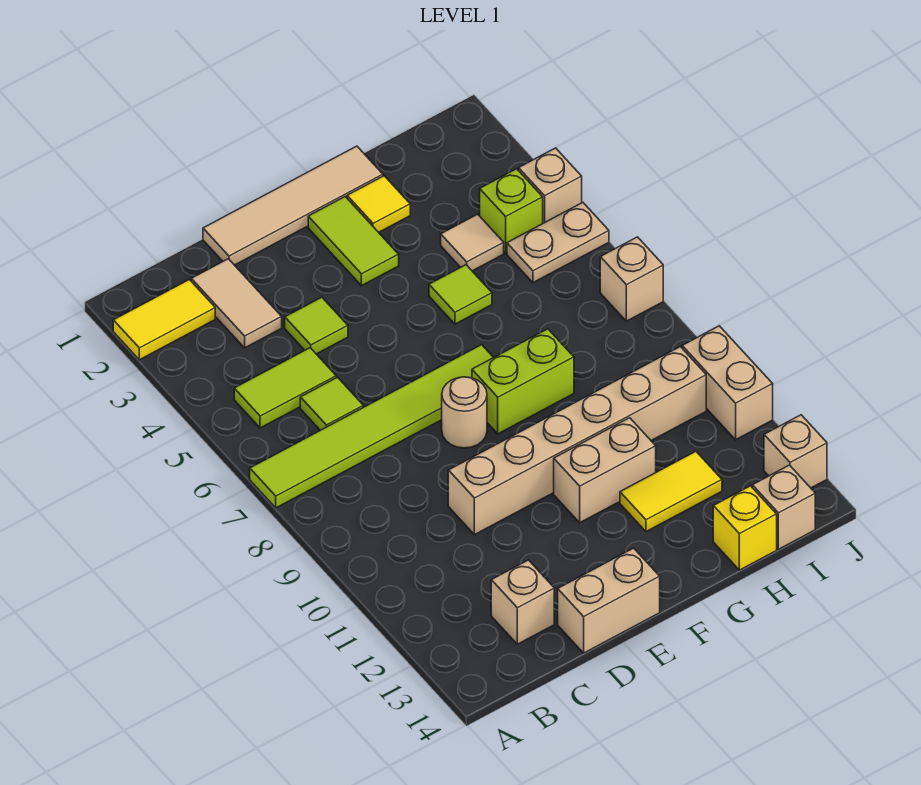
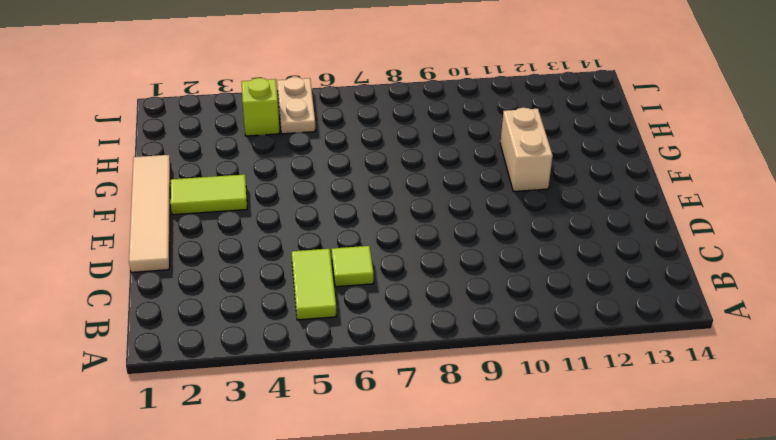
none -> yellow 1x2 tile [113,279,215,360]
none -> lime 1x6 tile [250,345,494,508]
none -> tan 1x2 tile [191,259,282,348]

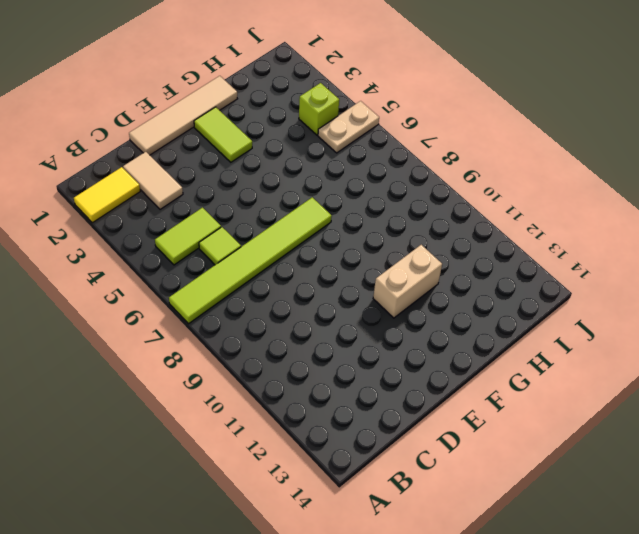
none -> tan 1x1 brick [491,560,554,644]
none -> lime 1x1 tile [285,297,348,354]
none -> tan 1x6 brick [448,347,706,535]

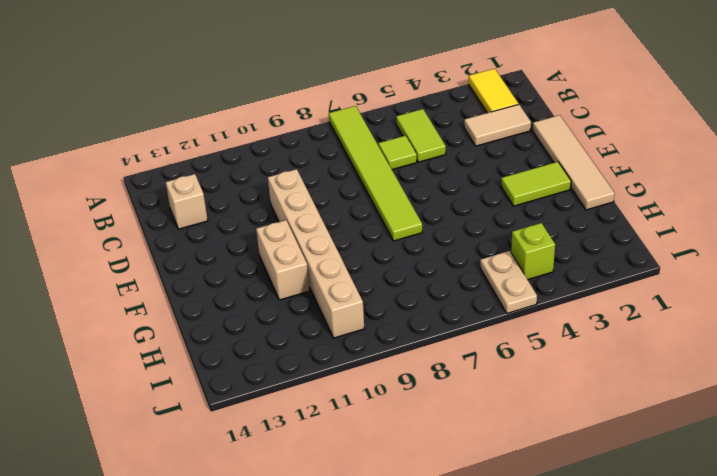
none -> lime 1x1 tile [285,297,348,354]
none -> tan 1x2 brick [558,548,660,653]
none -> tan 1x1 round brick [442,377,487,448]

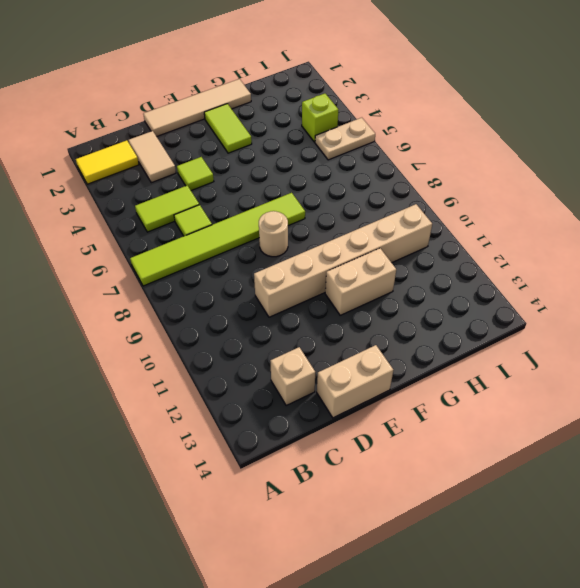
none -> lime 1x2 brick [472,329,574,434]
none -> yellow 1x1 tile [347,176,410,232]
none -> lime 1x1 tile [429,265,492,324]

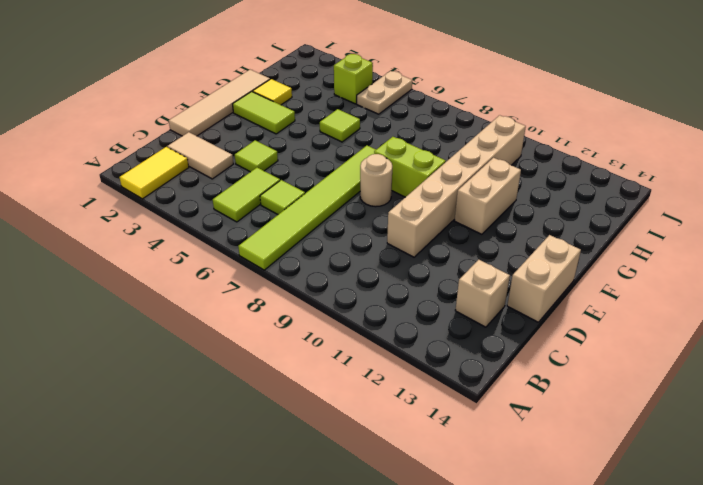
lime 1x2 brick [374,137,446,197] -> lime 1x2 brick turned to [472,329,574,434]
none -> yellow 1x2 tile [620,451,722,532]
none -> tan 1x1 tile [441,214,504,271]
none -> yellow 1x1 brick [713,486,777,570]

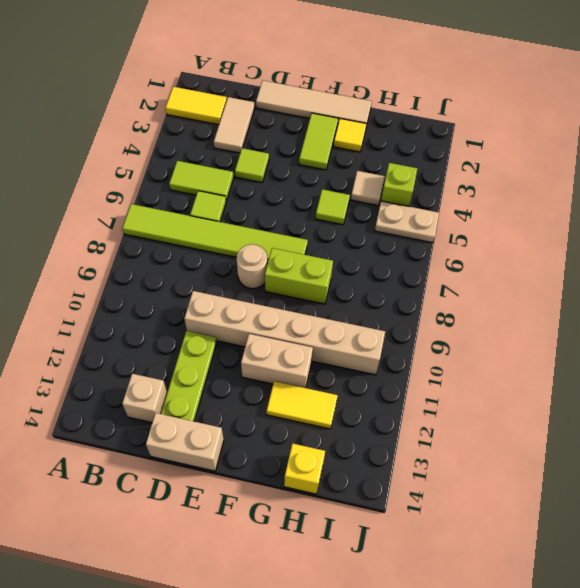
lime 1x3 plate [161,331,217,421] -> none
none -> tan 1x1 brick [752,465,815,549]
none -> tan 1x1 brick [519,148,582,223]
none -> tan 1x1 brick [600,237,663,321]

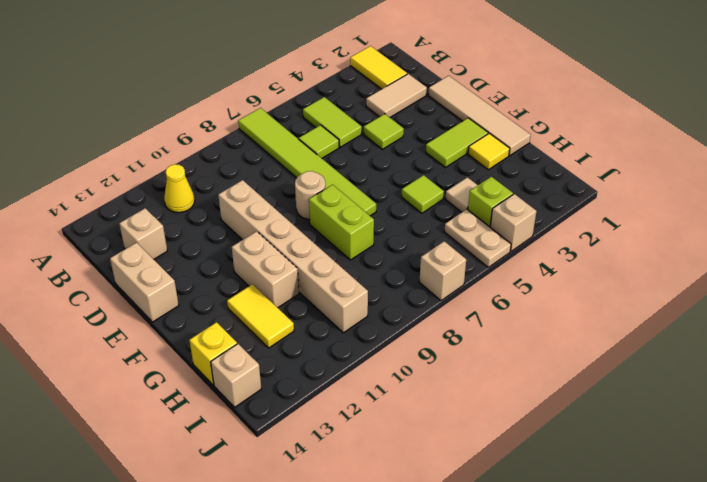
yellow 1x1 cone [164,164,195,213] -> none
none -> tan 1x2 brick [682,326,773,440]
none -> tan 1x1 brick [764,415,827,488]

